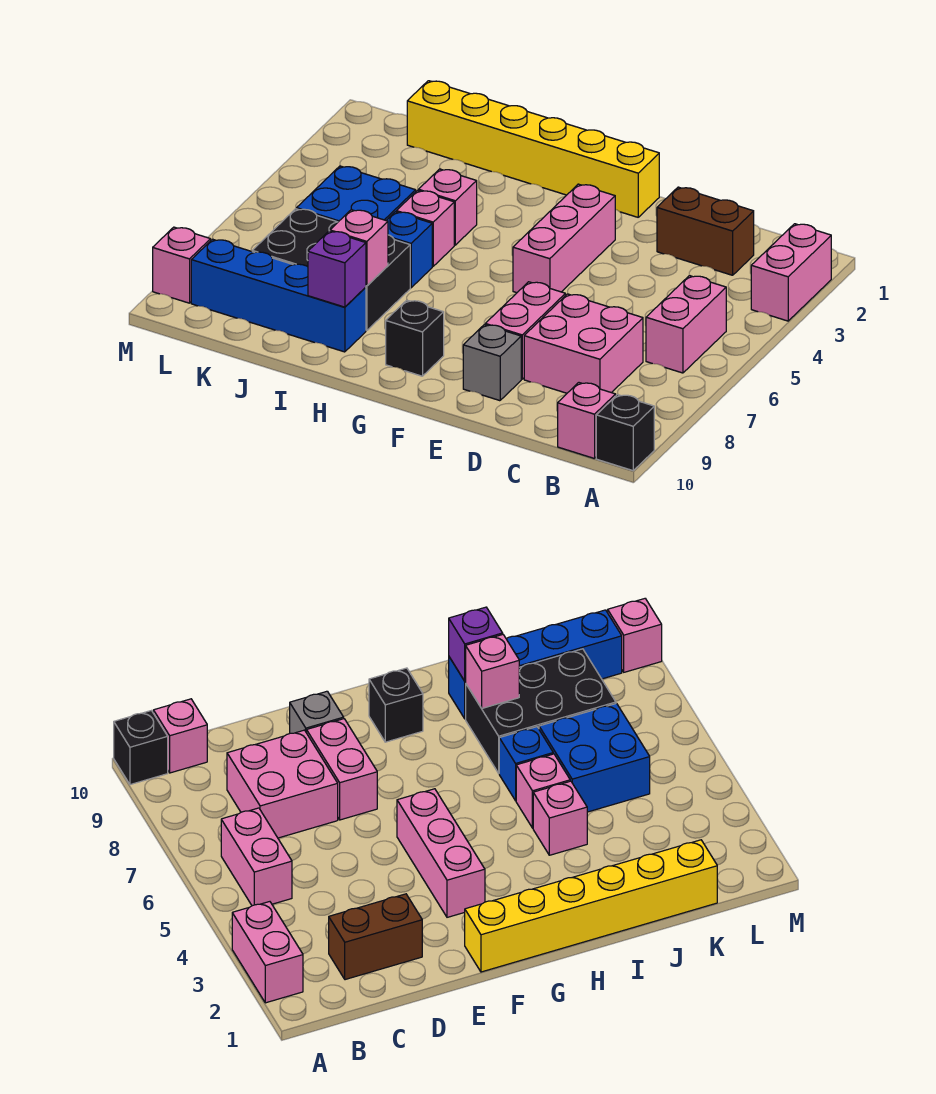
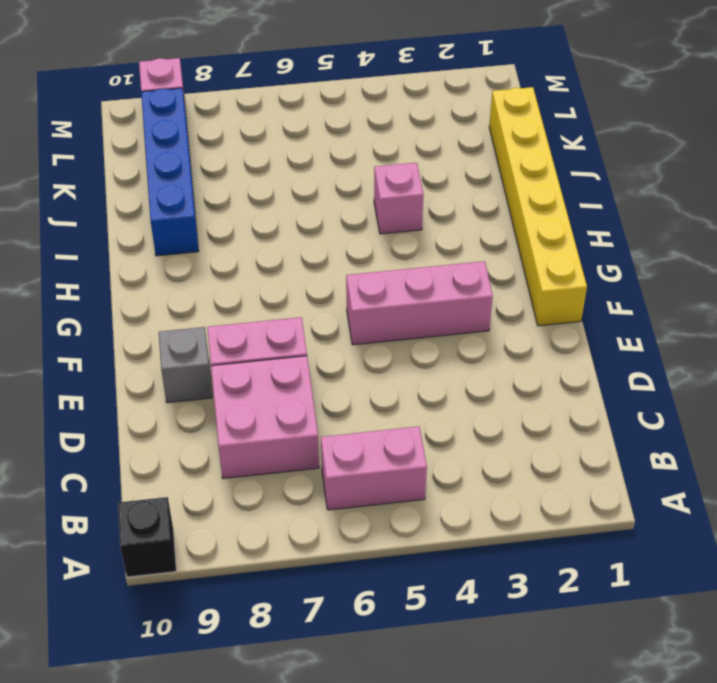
none -> pink 1x2 brick [751,224,831,321]
none -> pink 1x1 brick [558,383,616,459]
none -> brown 1x2 brick [657,187,754,275]

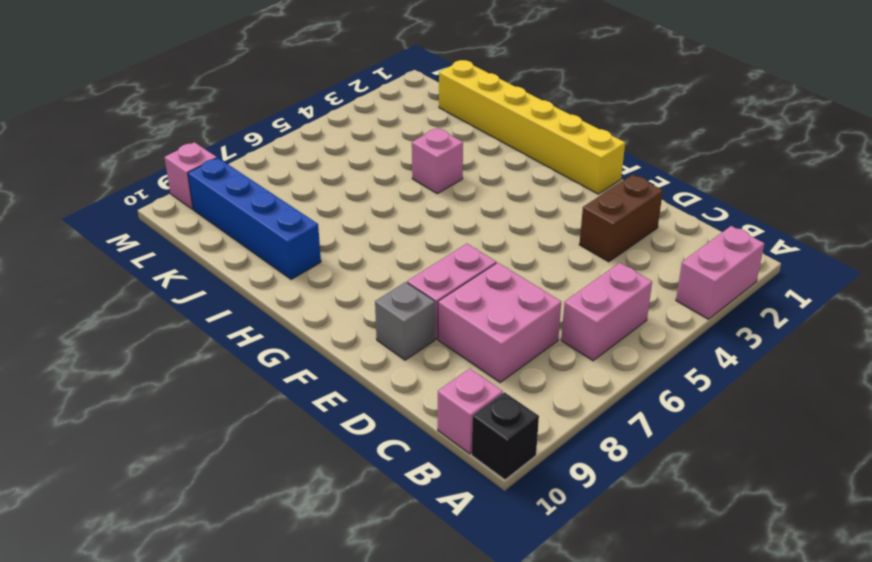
brown 1x2 brick [579,175,663,262] -> brown 1x2 brick turned to [657,187,754,275]
none -> pink 1x3 brick [513,184,615,293]
none -> black 1x1 brick [386,300,444,376]
none -> pink 1x1 brick [396,190,454,266]

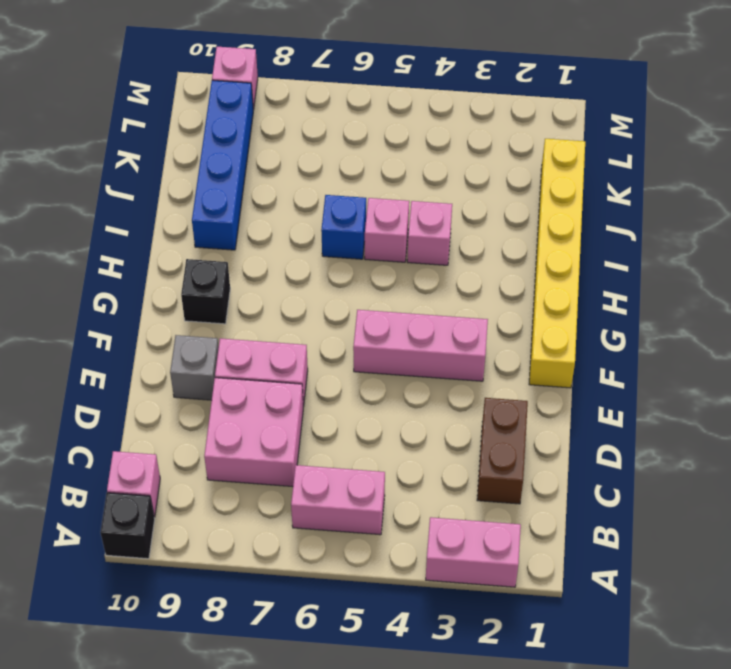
none -> black 2x3 brick [252,209,410,331]
none -> blue 2x2 brick [297,166,416,222]
none -> pink 1x1 brick [330,210,388,286]

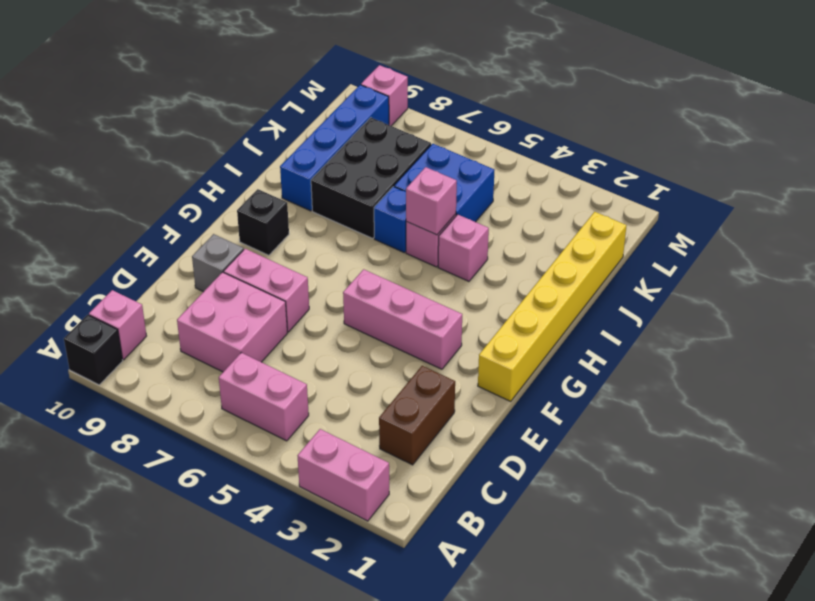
pink 1x1 brick [406,167,457,235] -> pink 1x1 brick moved to [330,210,388,286]
none -> purple 1x1 brick [308,231,366,307]

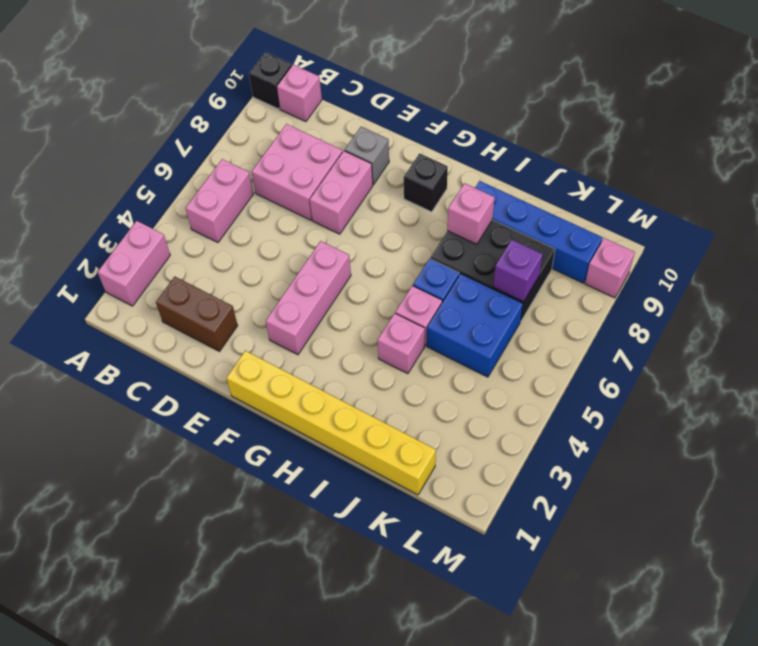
purple 1x1 brick [493,240,543,302] -> purple 1x1 brick moved to [308,231,366,307]

